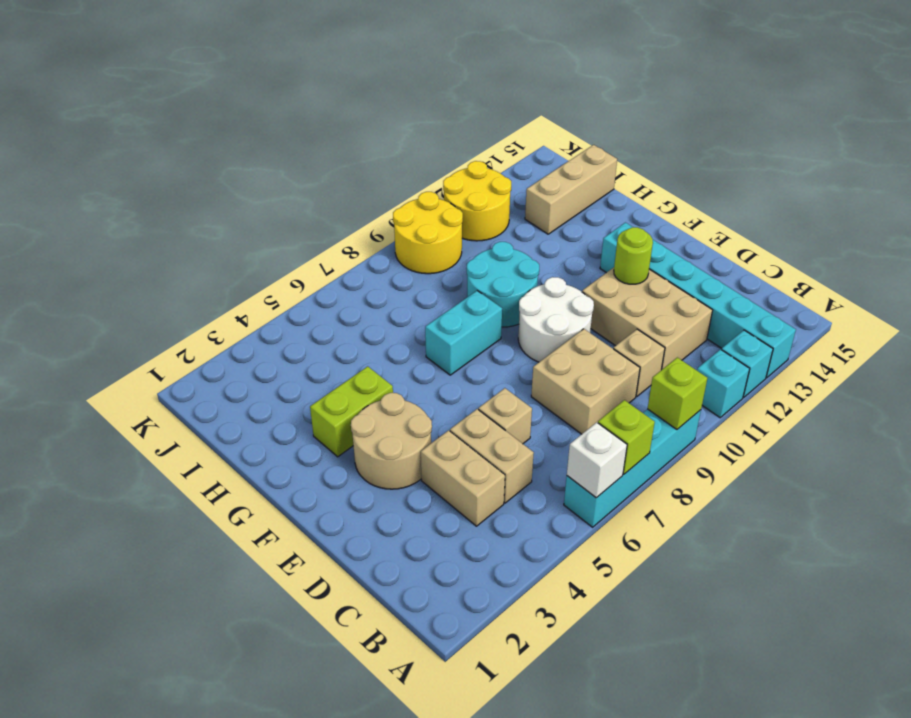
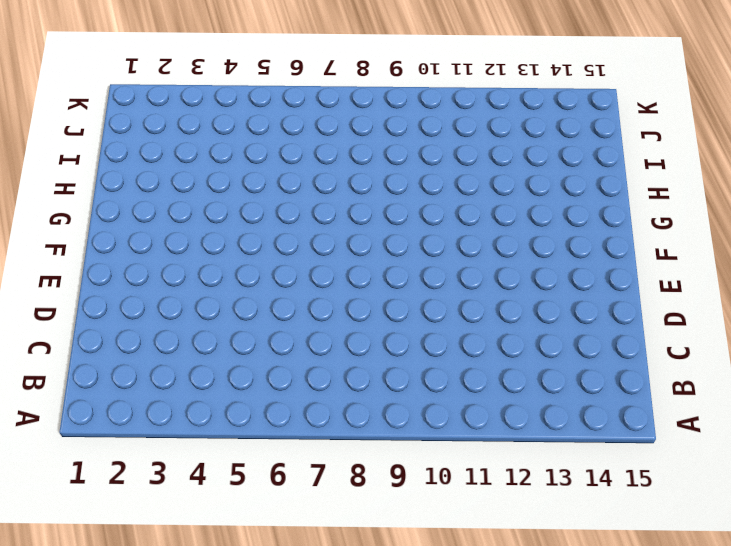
none -> cyan 1x4 brick [564,409,701,527]
none -> cyan 1x1 brick [697,349,750,418]
none -> cyan 1x1 brick [721,330,773,398]

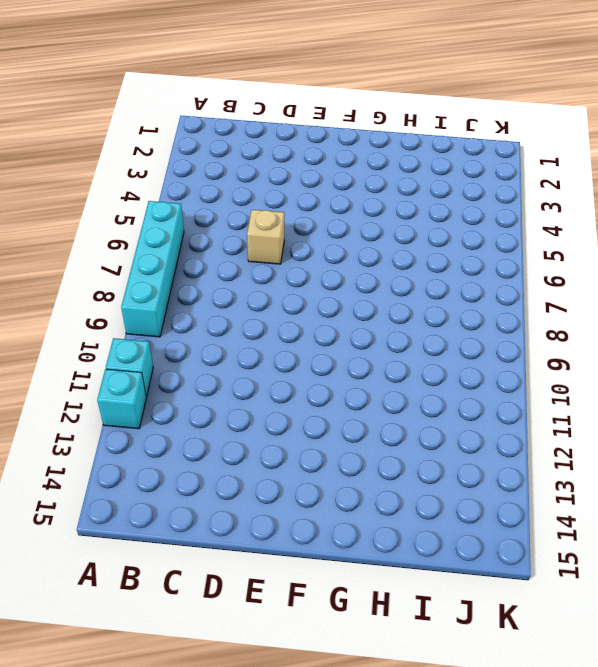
none -> cyan 1x6 brick [600,223,796,378]
none -> tan 1x2 brick [421,430,505,526]
none -> tan 1x2 brick [450,409,534,503]

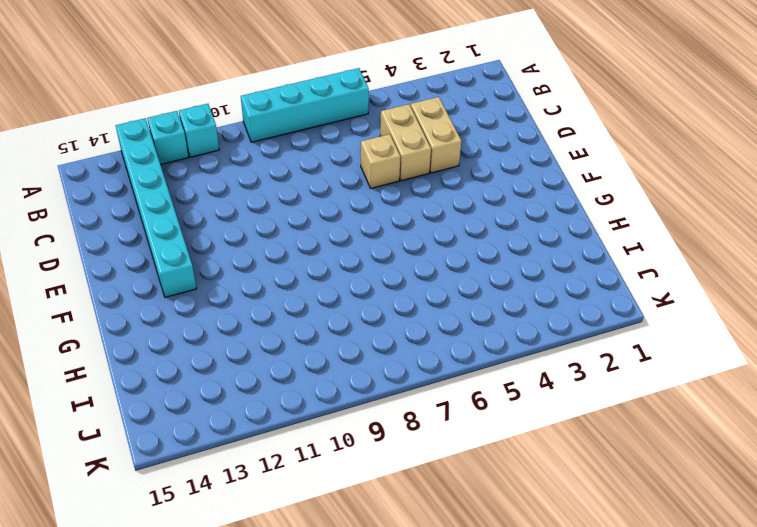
none -> tan 2x2 brick [531,329,640,434]
none -> tan 1x1 brick [613,329,665,397]
none -> tan 2x3 brick [582,268,713,370]

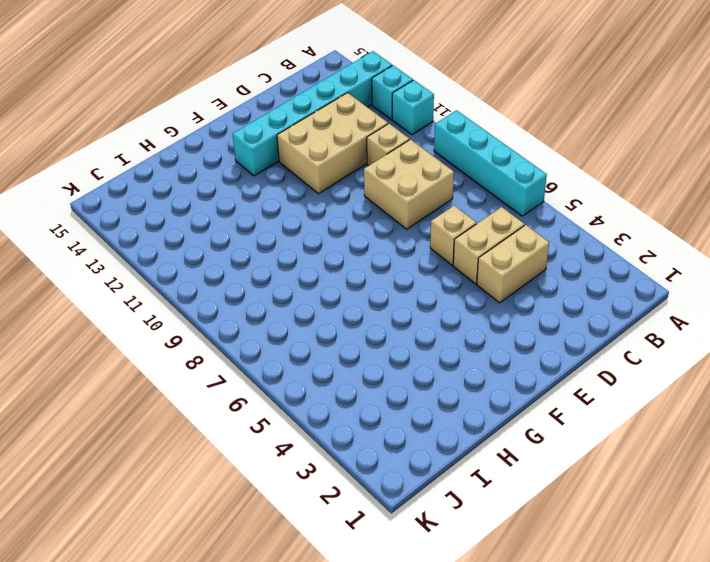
none -> tan 2x2 round brick [351,393,432,489]
none -> white 2x2 round brick [518,277,594,362]
none -> lime 1x2 brick [310,366,393,457]

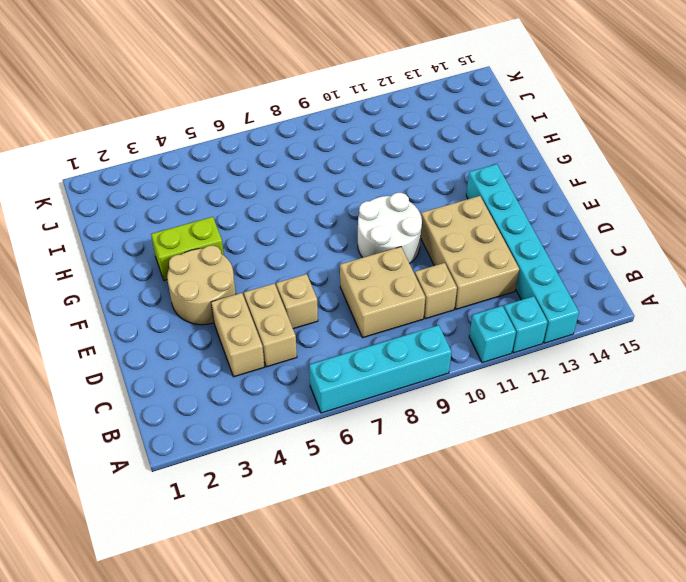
none -> cyan 1x2 brick [425,291,502,375]
none -> cyan 2x2 round brick [467,242,539,327]
none -> tan 1x3 brick [525,145,617,234]

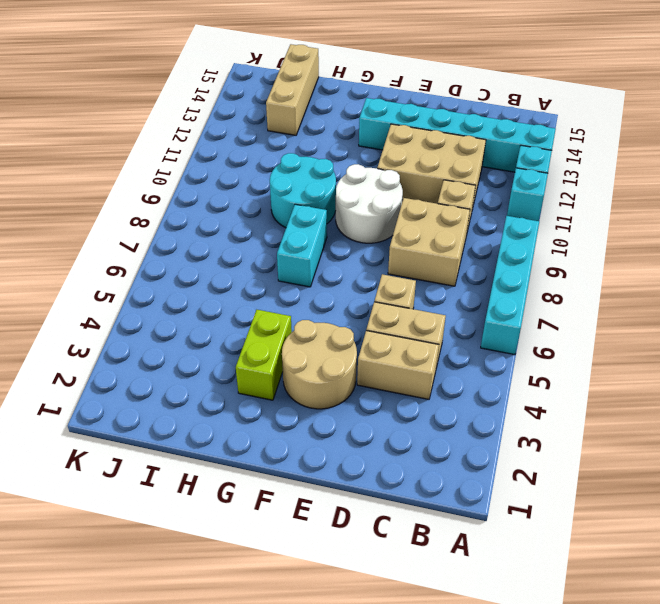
none -> yellow 2x2 round brick [393,192,463,274]
none -> yellow 2x2 round brick [443,161,511,241]
none -> white 1x1 brick [567,422,627,498]

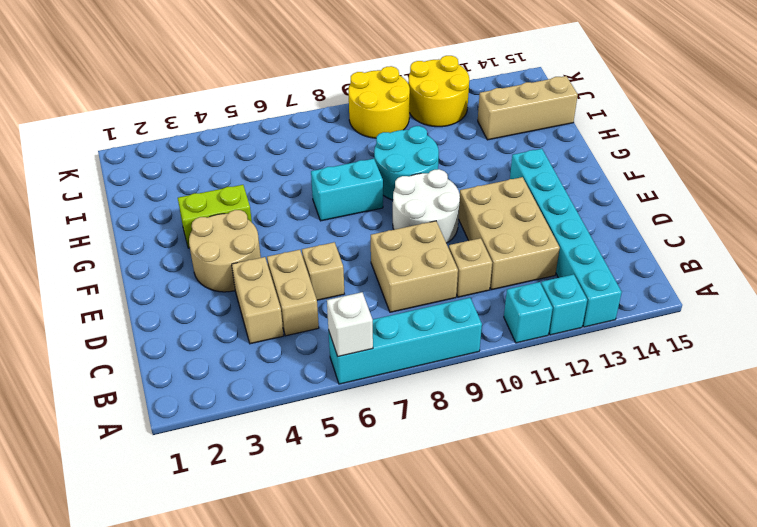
none -> lime 1x1 brick [598,400,655,474]
none -> lime 1x1 brick [648,357,707,429]
none -> lime 1x1 round brick [614,227,653,284]

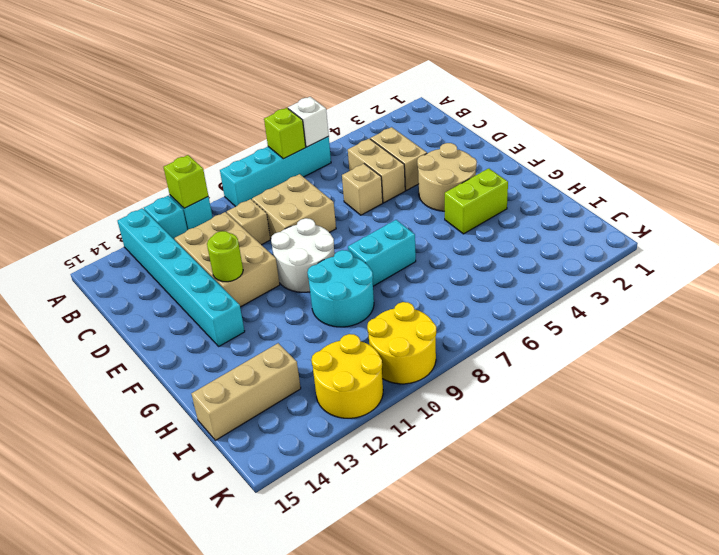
lime 1x1 brick [164,155,208,208] -> lime 1x1 brick moved to [648,357,707,429]

